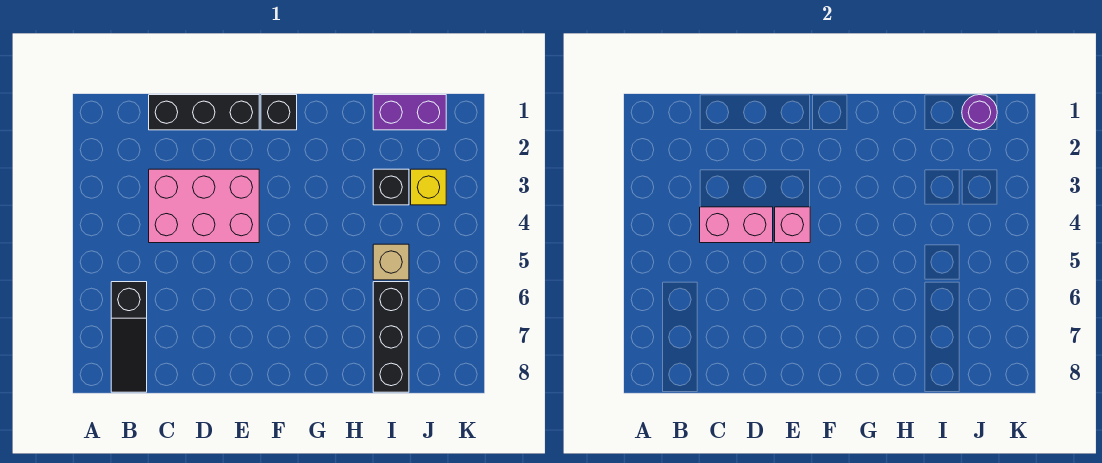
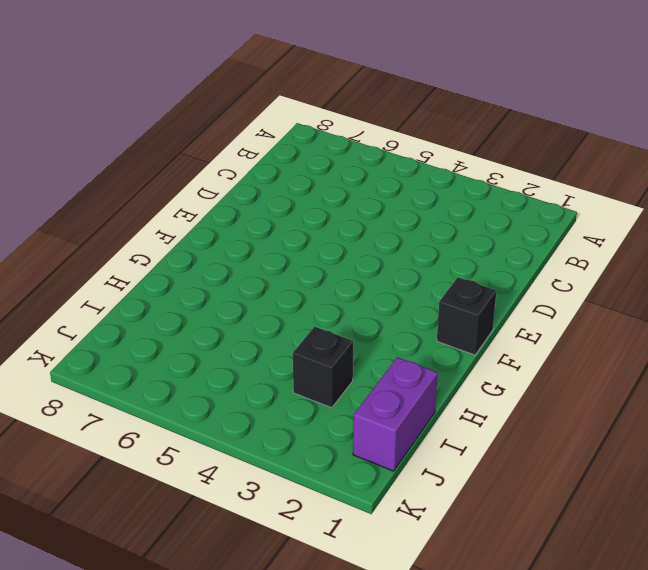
none -> black 1x3 slope [111,282,147,392]
none -> black 1x3 brick [149,95,259,130]
none -> pink 2x3 brick [149,169,259,243]

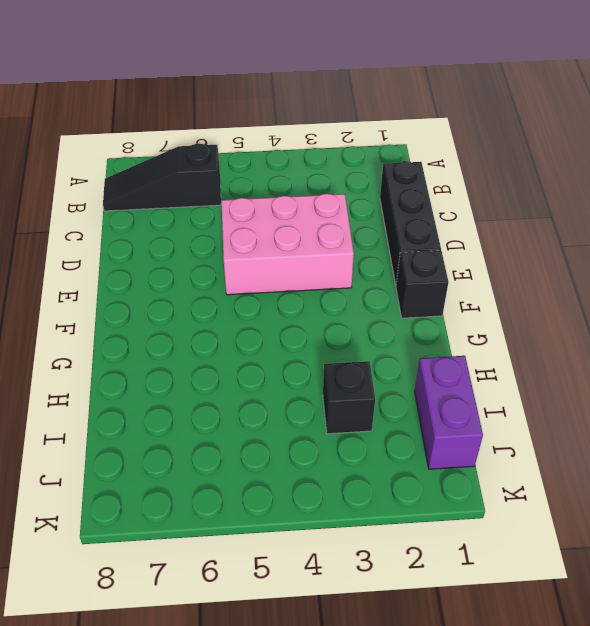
pink 2x3 brick [221,194,354,295] -> pink 2x3 brick turned to [149,169,259,243]
none -> tan 1x1 brick [373,244,409,280]
none -> black 1x3 brick [373,282,409,392]
none -> yellow 1x1 brick [411,169,446,205]

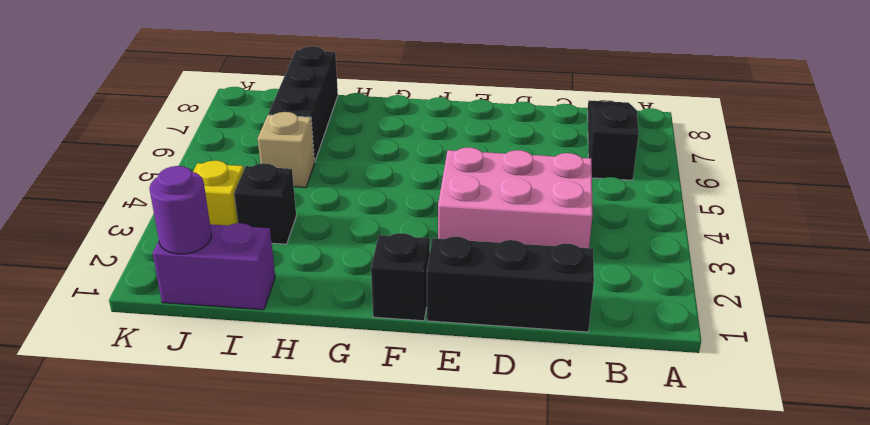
none -> pink 1x2 brick [700,207,773,243]
none -> pink 1x1 brick [775,207,810,243]

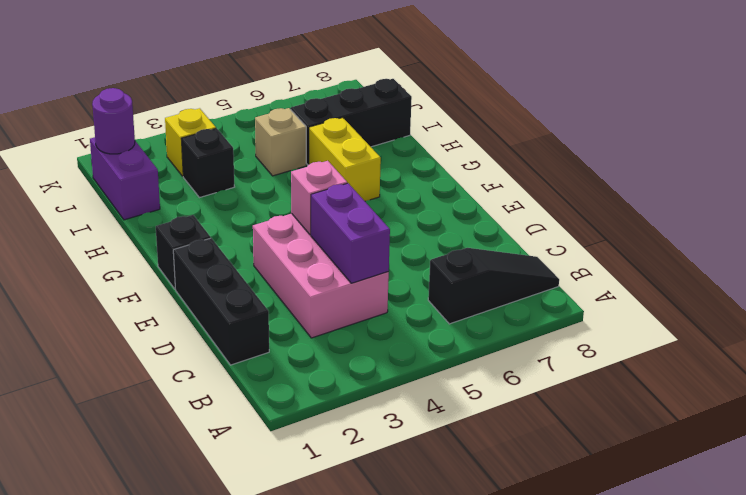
purple 1x2 brick [311,183,390,283] -> pink 1x2 brick [700,207,773,243]
yellow 1x2 brick [309,118,381,201] -> none

